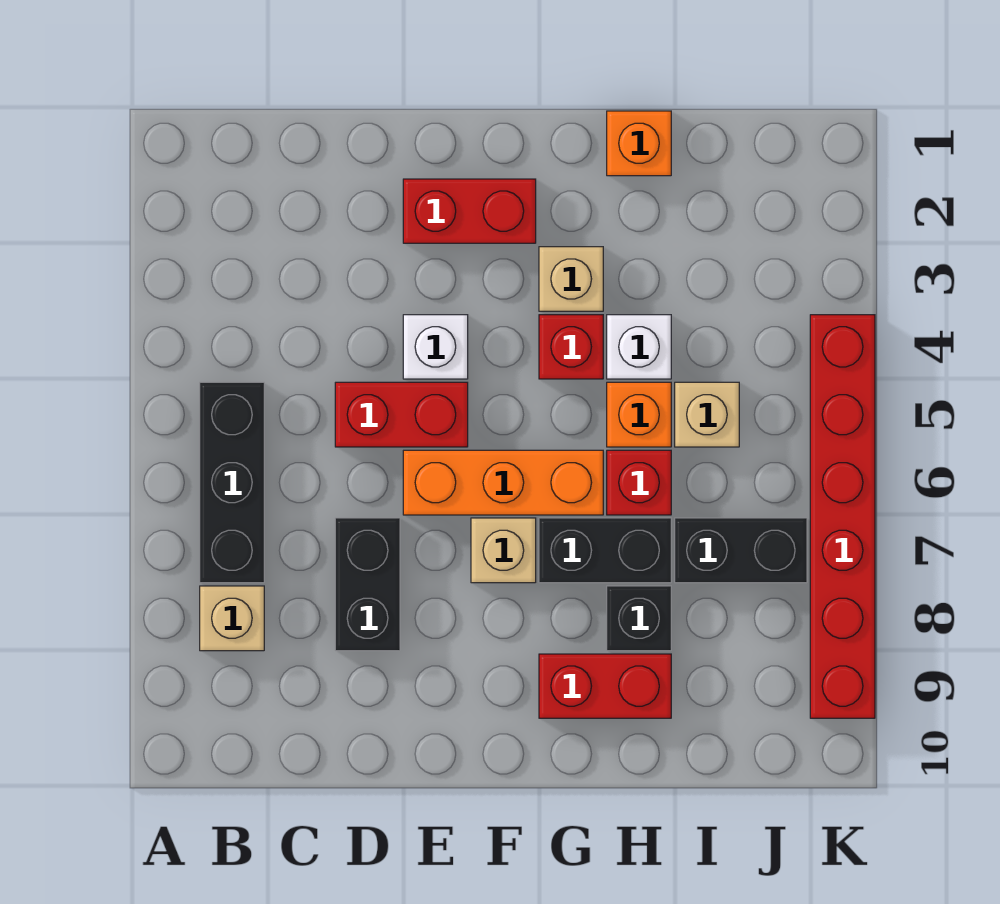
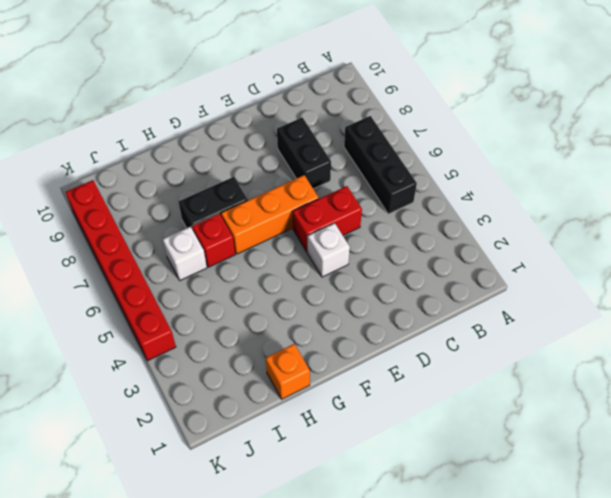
white 1x1 brick [163,227,207,280] -> white 1x1 brick moved to [607,315,671,379]
none -> tan 1x1 brick [200,586,264,651]
none -> red 1x2 brick [403,179,536,243]
none -> tan 1x1 brick [471,518,536,583]

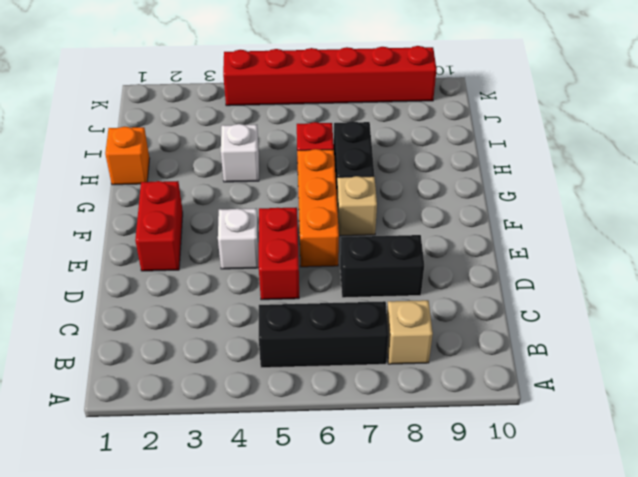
none -> tan 1x1 brick [539,247,603,311]
none -> red 1x1 brick [539,315,603,379]
none -> red 1x2 brick [539,654,671,718]

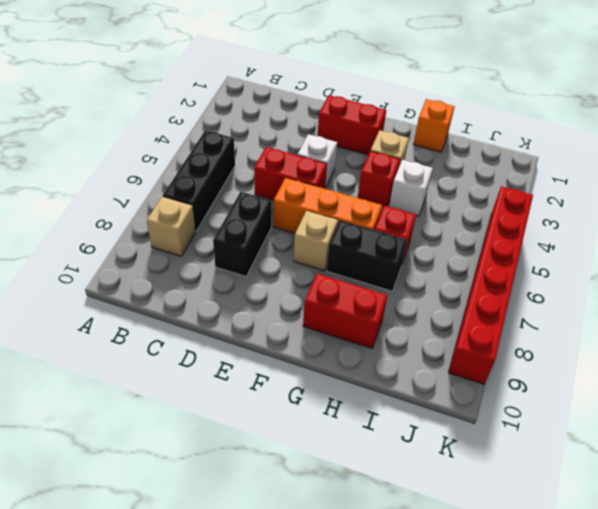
none -> orange 1x1 brick [607,382,671,447]
none -> black 1x1 brick [607,586,671,651]
none -> tan 1x1 brick [675,382,739,447]

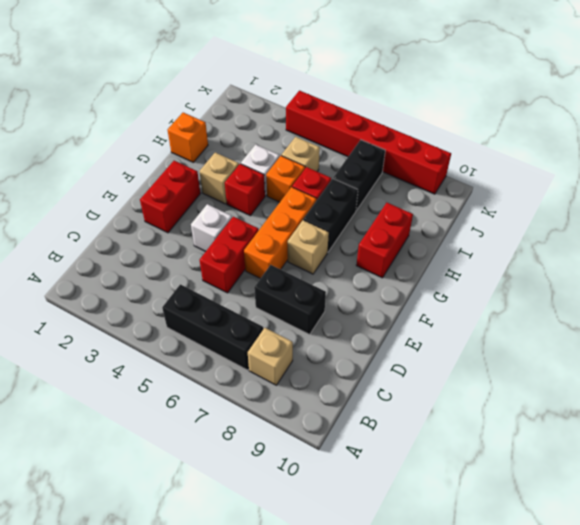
none -> black 1x1 brick [607,586,671,651]

